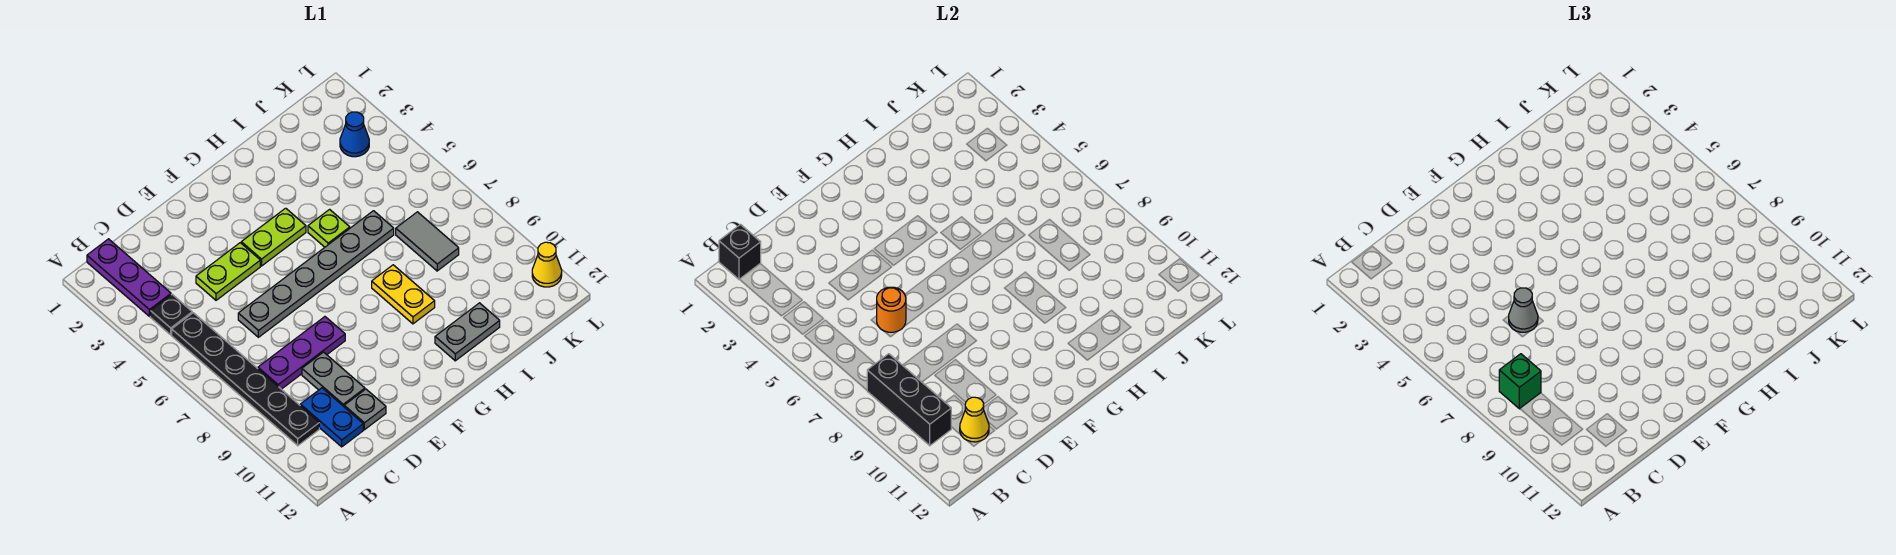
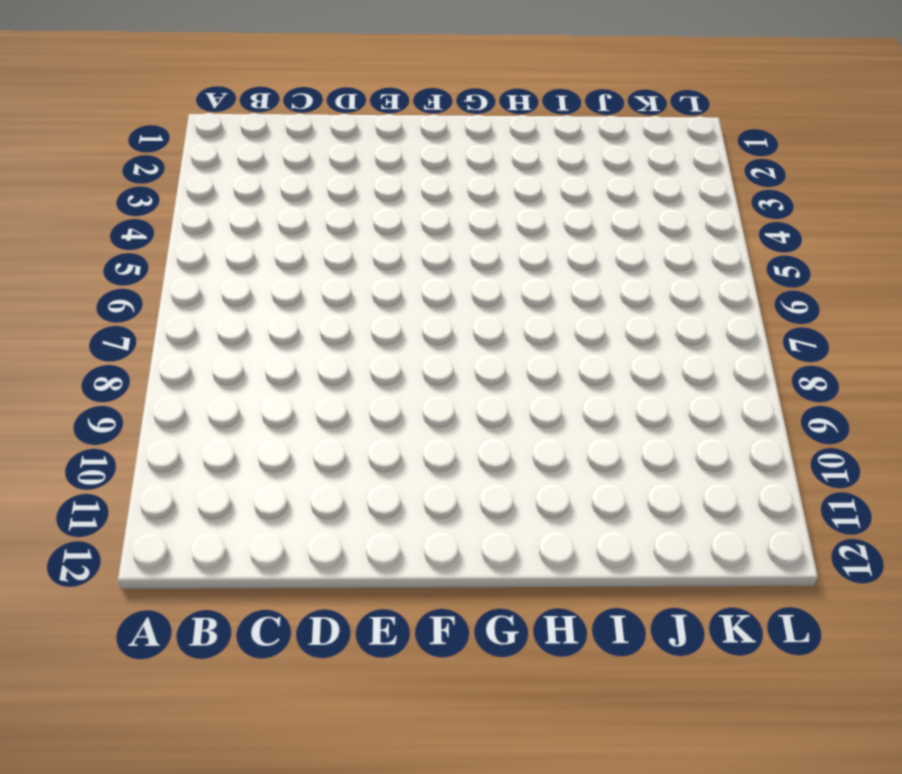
none -> purple 1x3 plate [87,239,171,316]
none -> black 1x1 plate [150,295,192,335]
none -> black 1x6 plate [172,313,319,446]

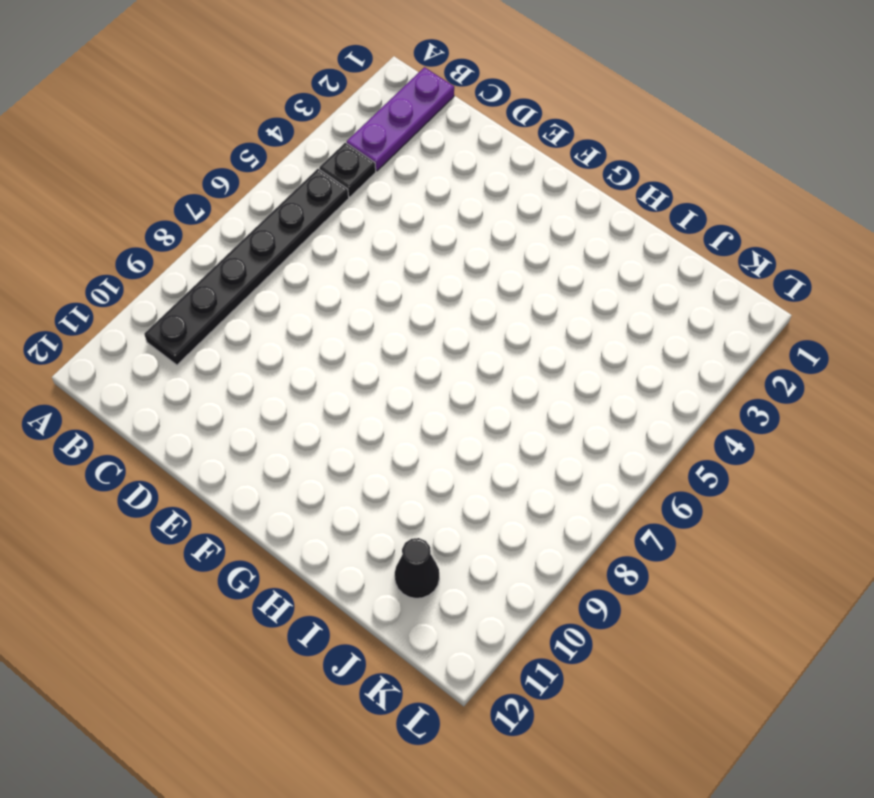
black 1x1 cone [395,538,439,598] -> none
none -> purple 1x3 plate [258,317,345,389]
none -> blue 1x2 plate [300,388,363,447]
none -> lime 1x2 plate [196,243,260,300]

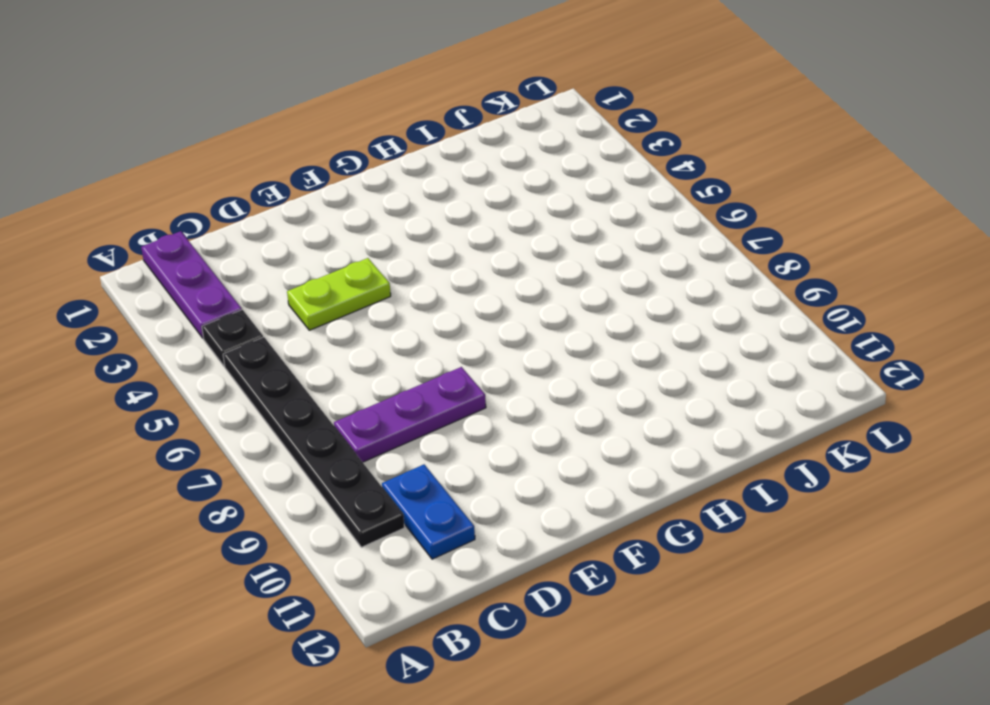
none -> grey 1x6 plate [238,211,394,337]
none -> grey 1x2 plate [302,352,365,406]
none -> grey 1x1 plate [344,389,386,430]

